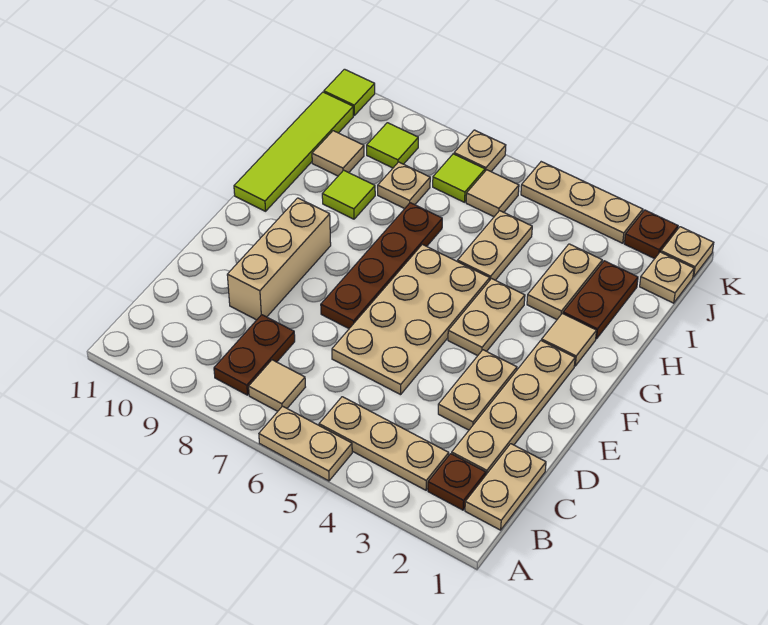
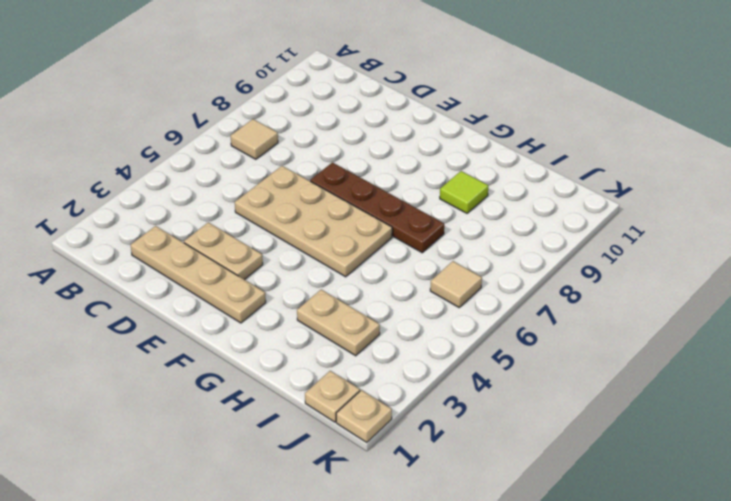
none -> tan 1x2 plate [259,406,352,481]
none -> tan 1x2 plate [465,444,546,530]
none -> brown 1x1 plate [428,454,486,510]

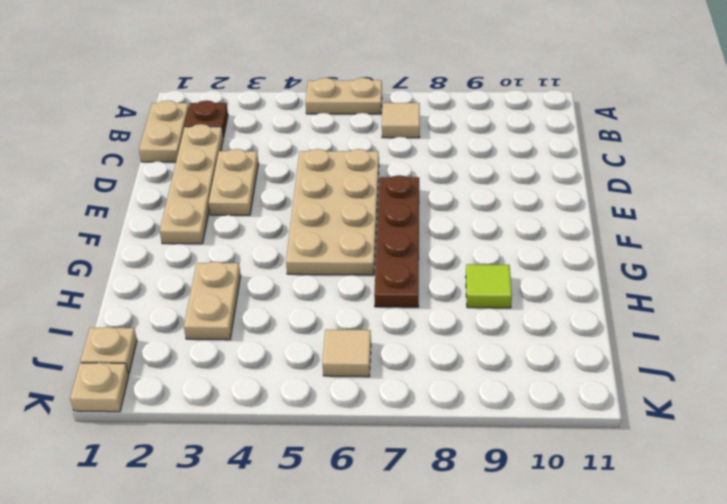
none -> tan 1x3 plate [319,397,449,490]
none -> brown 1x2 plate [214,315,295,395]
none -> tan 1x3 brick [227,198,331,320]

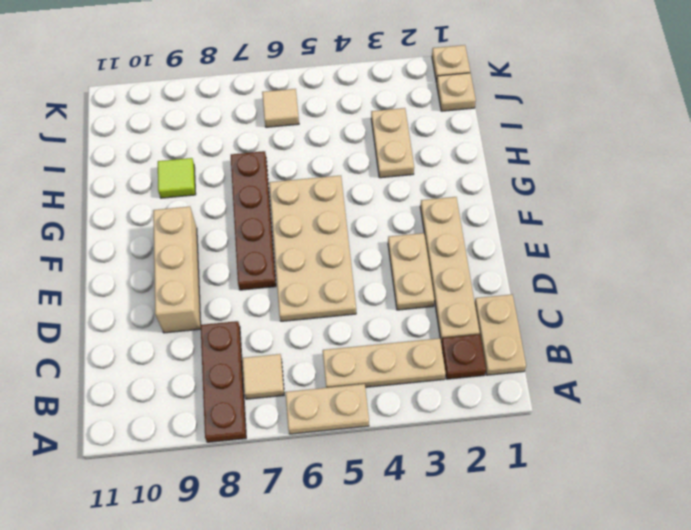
brown 1x3 plate [201,321,246,442] -> brown 1x2 plate [214,315,295,395]
none -> tan 1x2 plate [448,279,525,356]
none -> tan 1x1 tile [542,313,597,366]
none -> lime 1x4 tile [234,92,353,211]

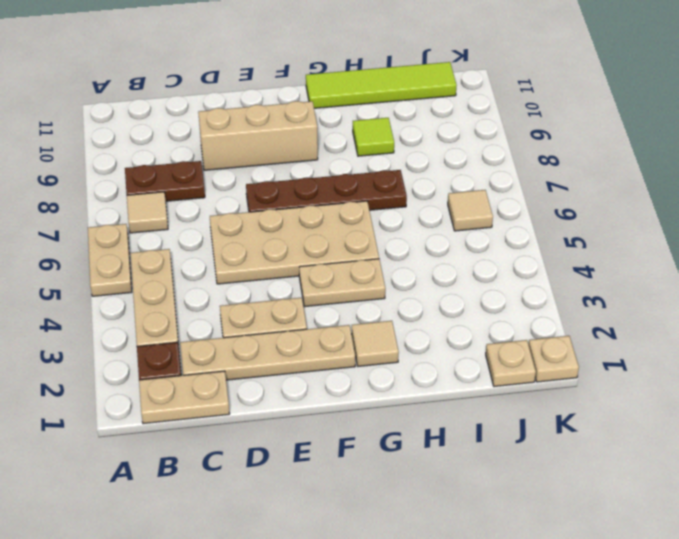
none -> brown 1x2 plate [563,261,638,339]
none -> tan 1x2 plate [527,244,602,319]
none -> tan 1x2 plate [458,211,532,280]

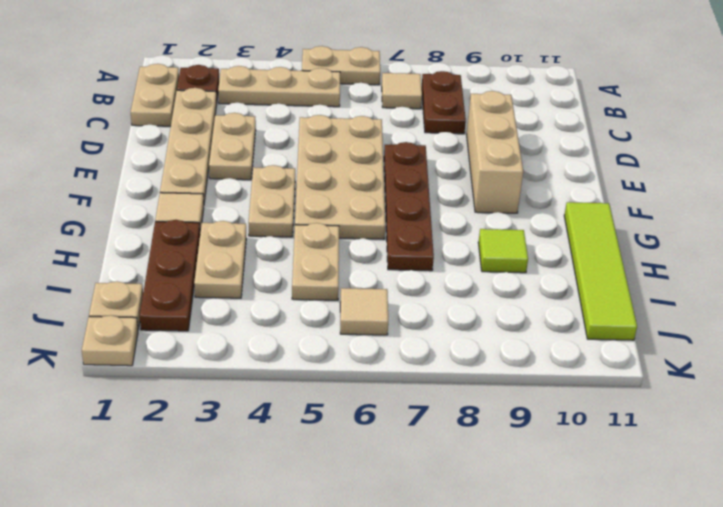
brown 1x3 plate [140,220,200,331] -> brown 1x2 plate [563,261,638,339]
none -> tan 1x1 plate [378,162,430,209]
none -> tan 1x1 tile [312,131,364,176]
none -> lime 1x1 tile [433,154,485,202]

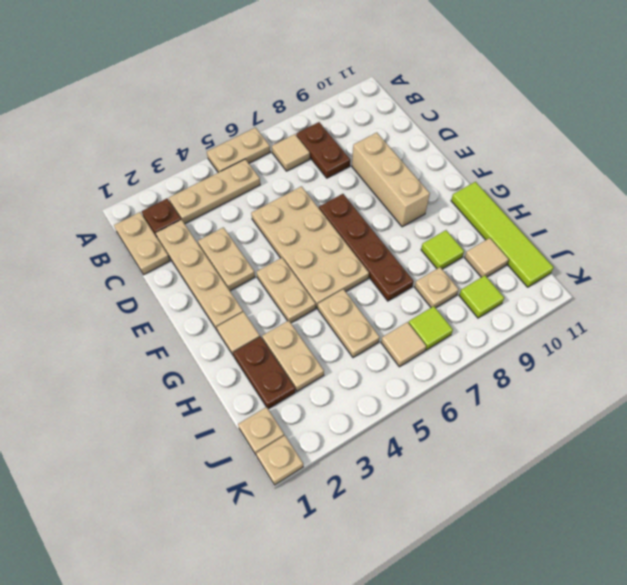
none -> brown 1x1 plate [624,210,678,259]
none -> tan 1x3 plate [521,162,643,243]
none -> tan 1x1 plate [454,130,506,171]

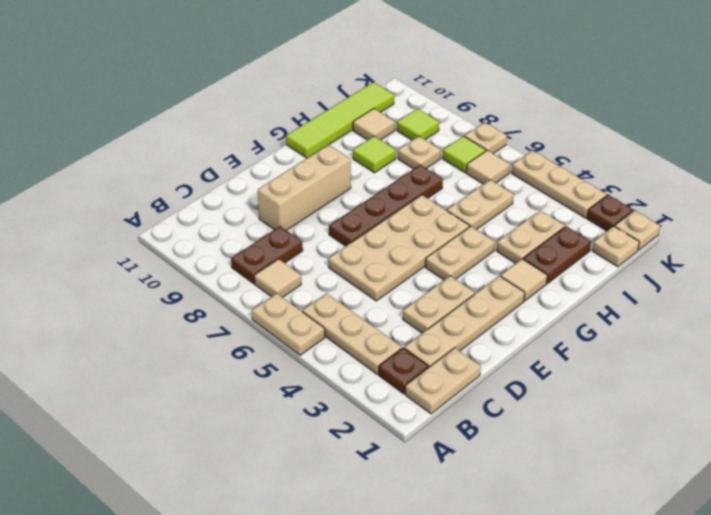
none -> lime 1x1 tile [324,69,375,115]

